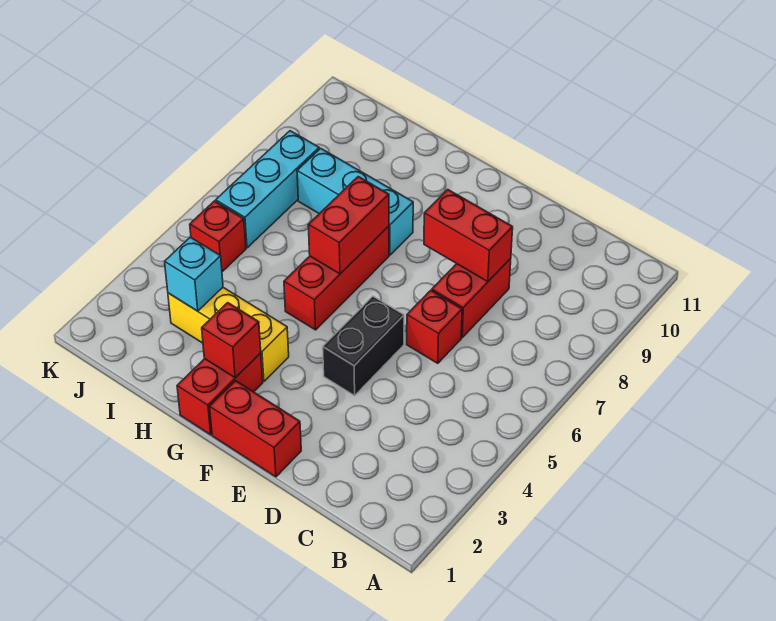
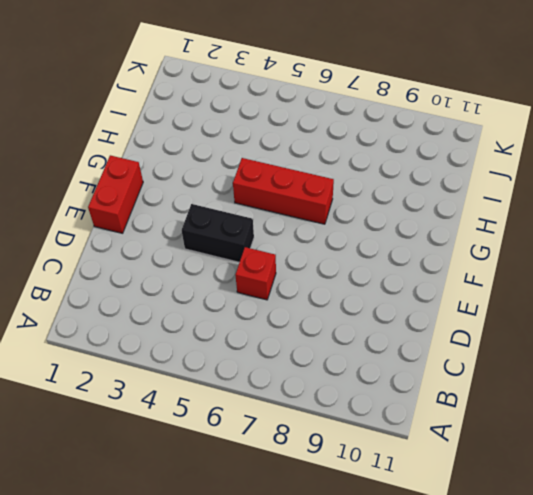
none -> red 1x2 brick [432,259,511,338]
none -> red 1x2 brick [177,353,263,435]
none -> yellow 1x3 brick [168,288,289,381]

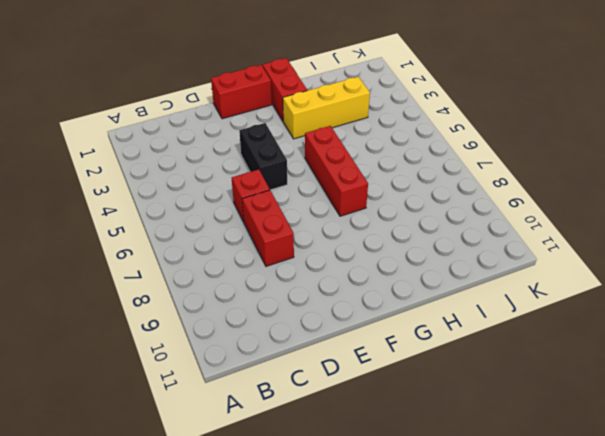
none -> cyan 1x3 brick [297,148,413,255]
none -> red 1x1 brick [190,201,246,272]
none -> cyan 1x3 brick [216,131,319,248]

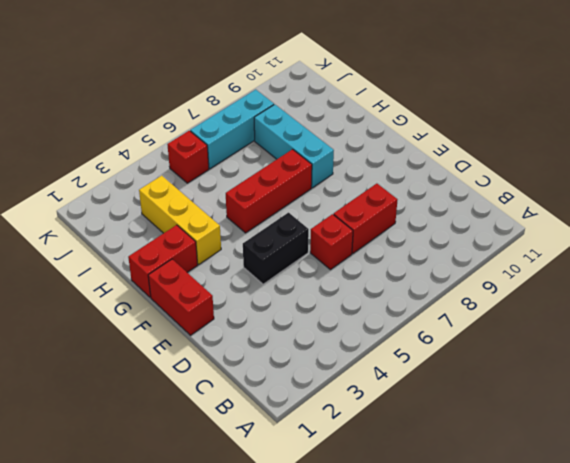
none -> red 1x2 brick [424,190,513,282]
none -> red 1x1 brick [202,303,261,378]
none -> red 1x2 brick [308,177,389,274]

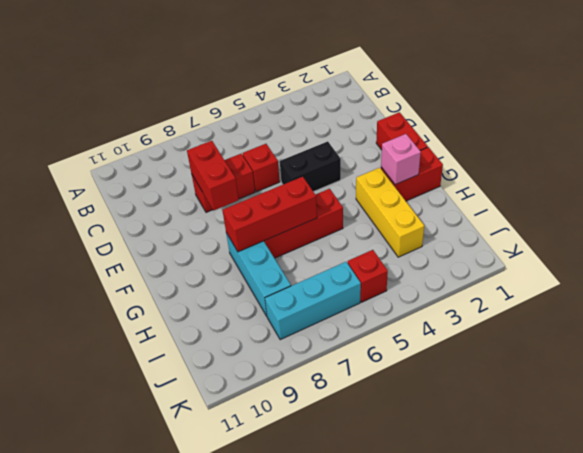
pink 1x1 brick [381,134,421,185] -> red 1x1 brick [202,303,261,378]
red 1x3 brick [223,177,317,252] -> red 1x2 brick [308,177,389,274]
none -> cyan 1x1 brick [165,237,223,311]

